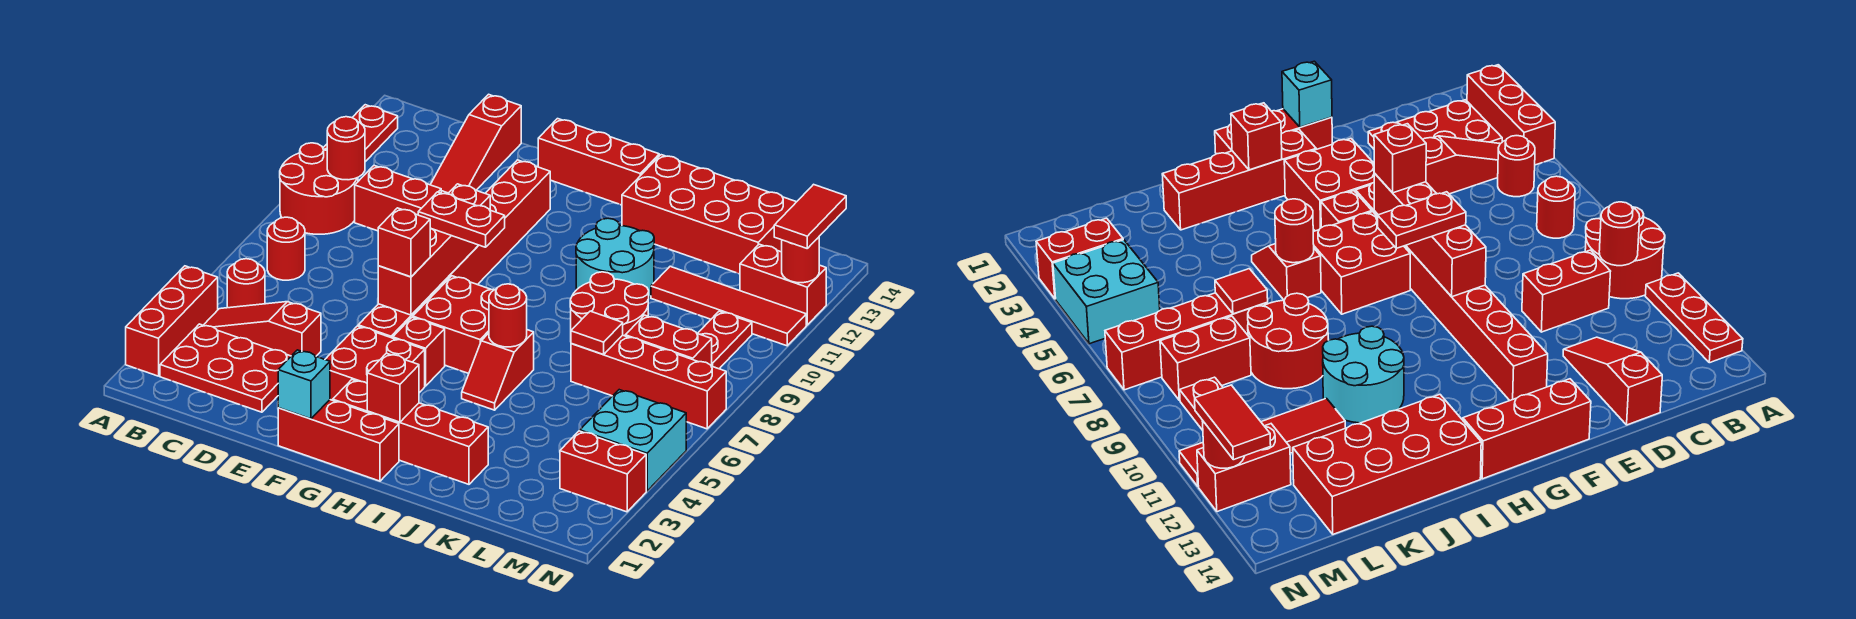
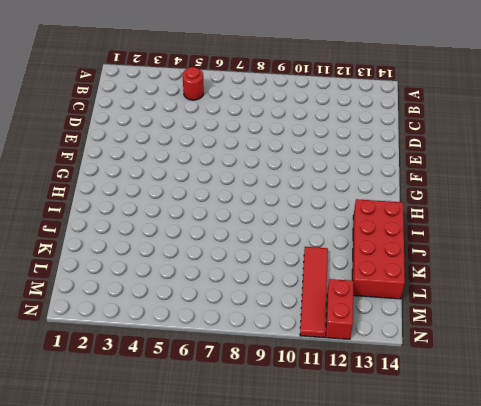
none -> red 1x3 brick [126,266,218,376]
none -> red 2x2 round brick [280,143,358,234]
none -> red 1x3 plate [323,105,398,162]
none -> red 2x3 plate [160,324,291,412]

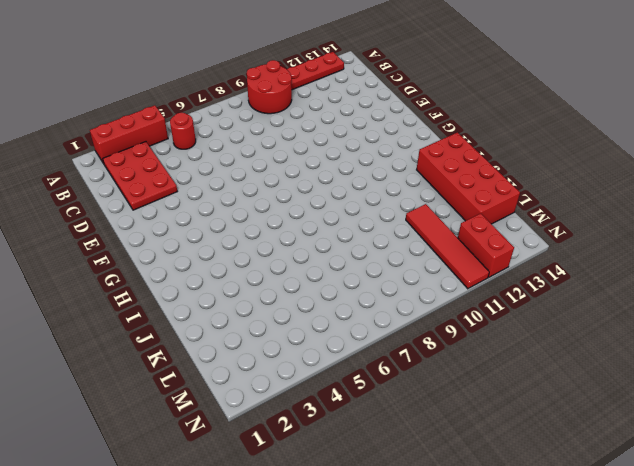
none -> red 1x3 slope [203,302,321,356]
none -> red 1x1 round brick [267,217,305,280]
none -> red 1x2 brick [355,166,441,231]
none -> red 1x3 slope [430,94,521,194]

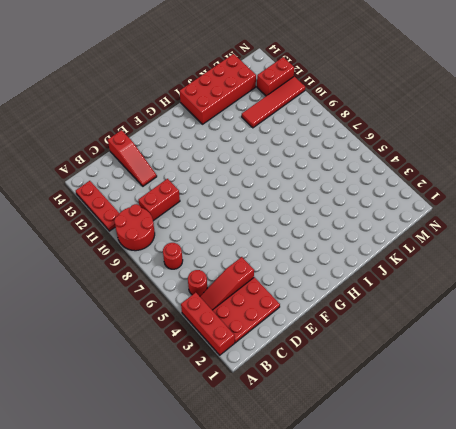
none -> red 1x3 brick [278,400,399,481]
none -> red 2x2 brick [325,326,425,400]
none -> red 1x8 brick [358,160,550,338]
none -> red 1x3 brick [538,119,659,205]

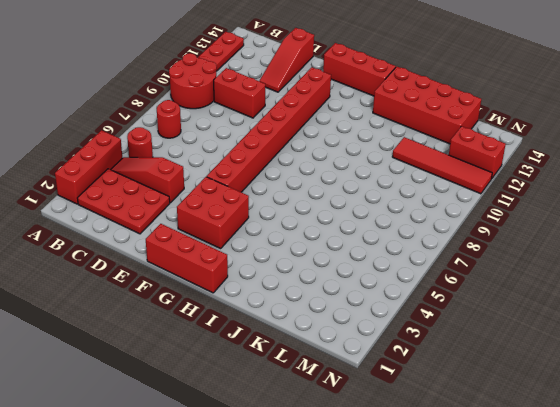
none -> red 1x4 brick [333,380,488,484]
none -> red 1x1 brick [393,317,445,386]
none -> red 2x2 brick [413,276,494,373]
none -> red 1x2 slope [462,330,534,410]

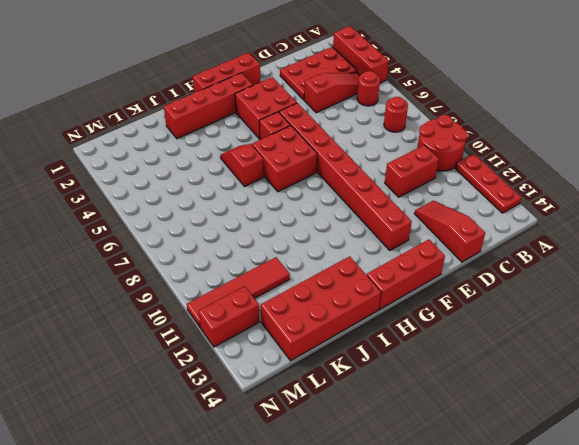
none -> cyan 2x2 round brick [576,218,654,297]
none -> red 2x2 round brick [570,272,649,336]
none -> red 1x4 brick [571,335,726,429]
none -> red 1x2 brick [625,315,712,366]

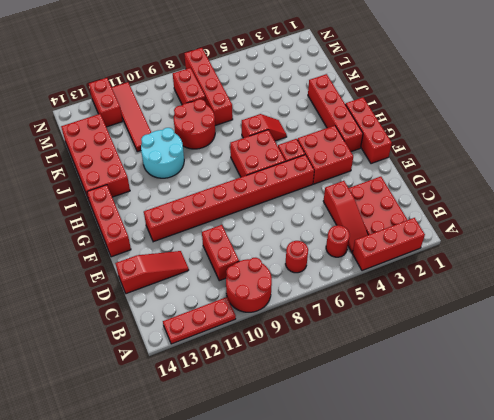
none -> red 1x2 brick [560,431,646,512]
none -> cyan 2x2 brick [580,390,686,491]
none -> red 1x2 plate [698,311,752,369]
none -> red 1x1 round brick [327,117,365,180]

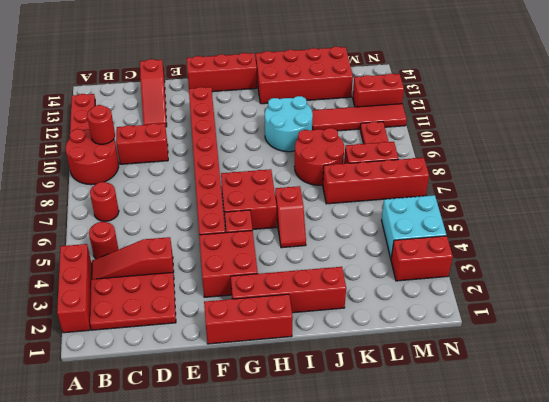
none -> cyan 1x1 brick [278,350,330,419]
none -> red 1x4 brick [378,184,490,315]
none -> red 1x1 brick [367,353,419,422]
none -> red 1x1 round brick [489,284,527,347]

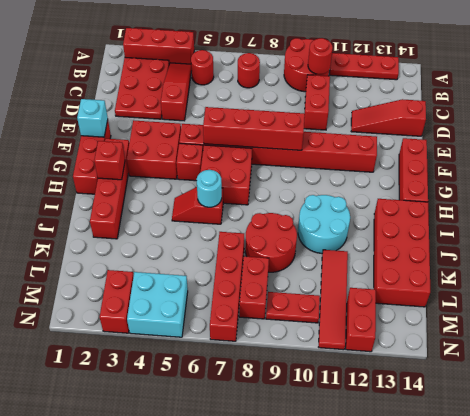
cyan 1x1 round brick [196,170,222,207] -> red 1x1 round brick [489,284,527,347]
none -> red 1x1 tile [571,311,623,354]
none -> red 1x1 round brick [782,237,819,283]
none -> red 1x1 brick [378,208,430,277]
none -> red 1x2 plate [418,192,505,247]

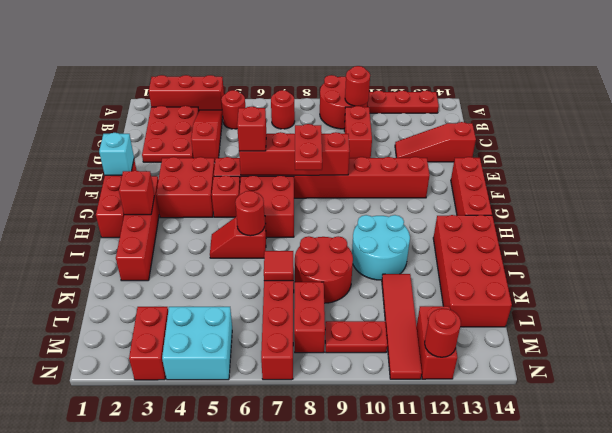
none -> red 1x2 tile [774,184,846,248]

